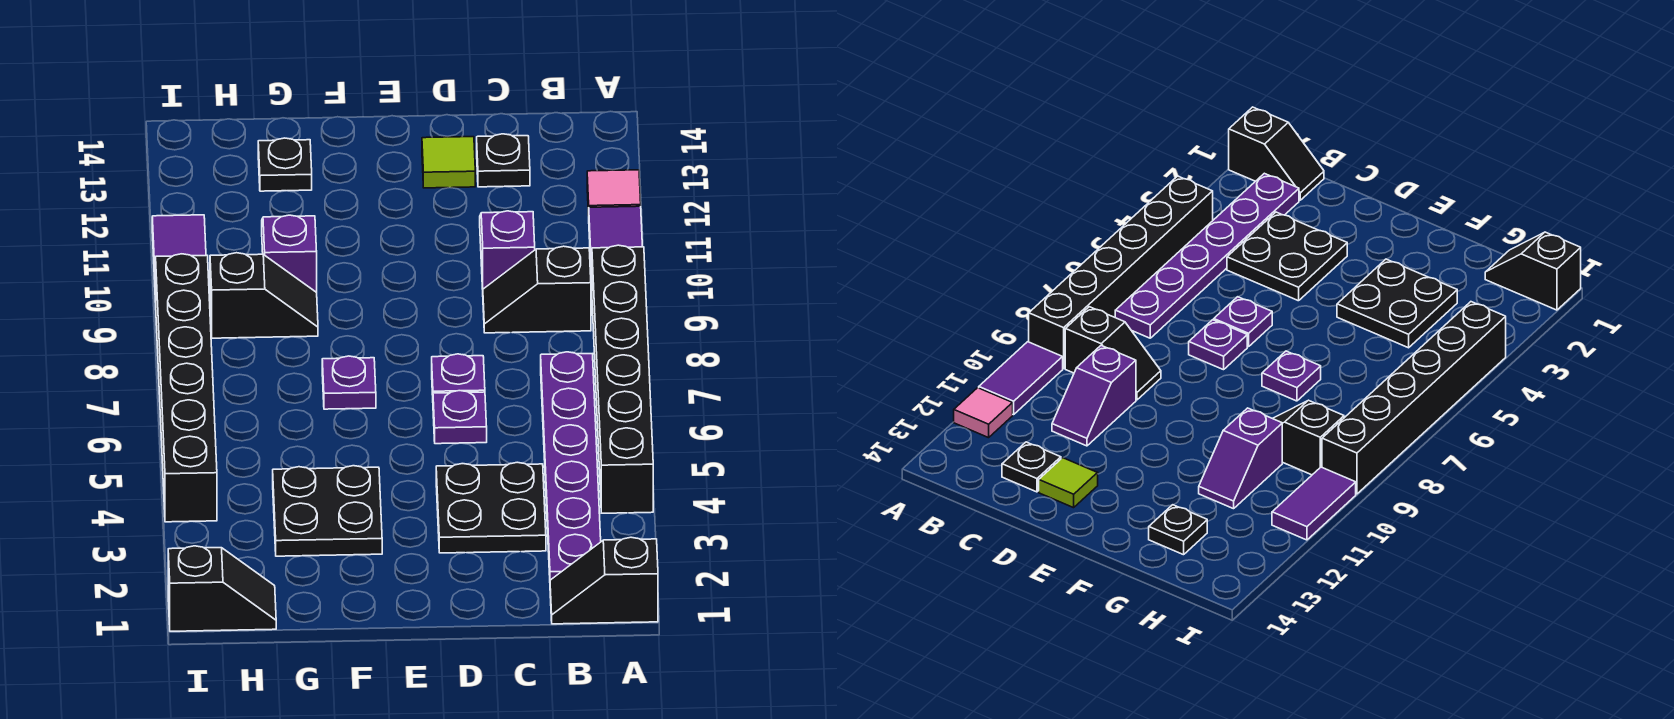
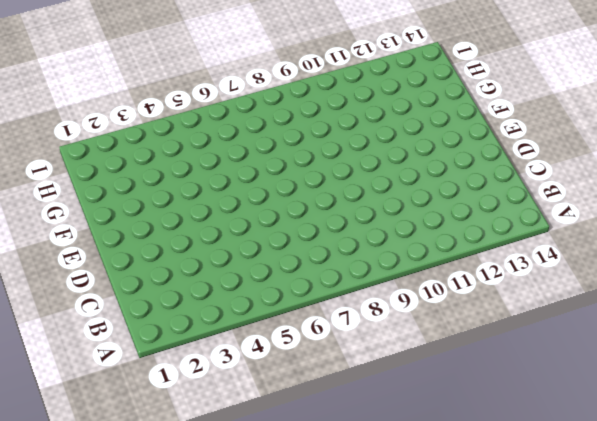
none -> black 1x2 slope [550,537,658,624]
none -> black 1x6 brick [592,245,653,513]
none -> purple 1x2 tile [589,206,642,285]

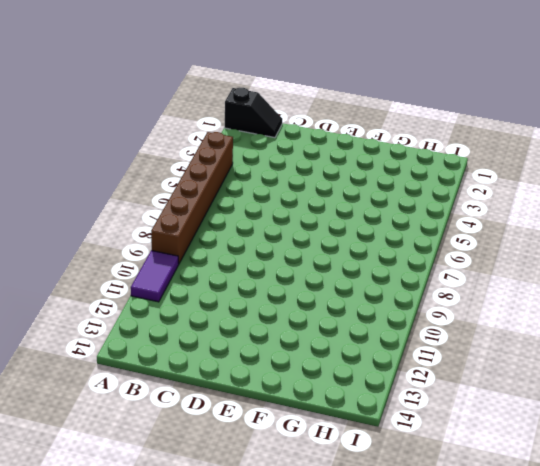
brown 1x6 brick [151,132,233,263] -> black 1x6 brick [592,245,653,513]
none -> pink 1x1 tile [587,170,641,216]
none -> purple 1x6 plate [541,352,601,580]
none -> black 1x2 slope [483,246,591,333]

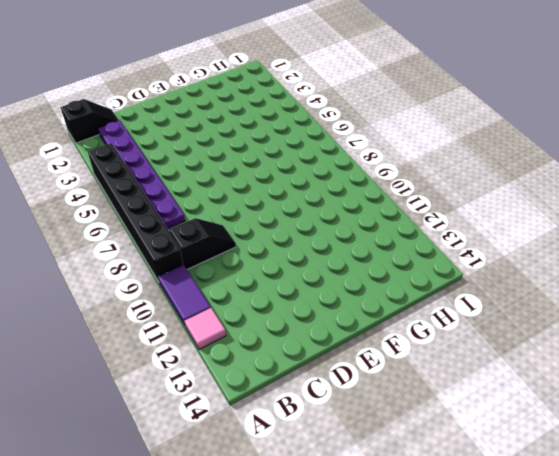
none -> black 2x2 plate [436,462,546,553]
none -> purple 1x2 slope [480,211,535,289]
none -> black 1x1 plate [477,134,530,187]

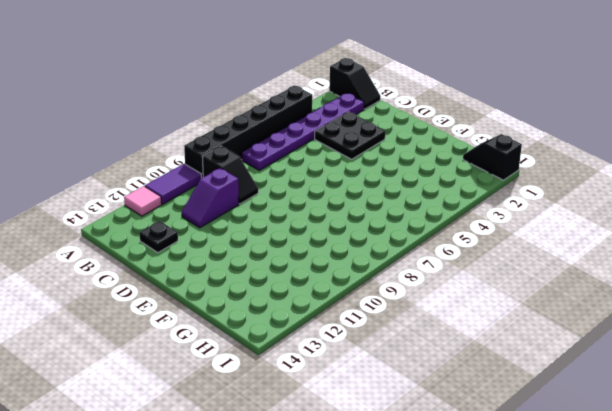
none -> purple 1x1 plate [433,391,487,444]
none -> purple 1x1 plate [432,354,485,395]
none -> lime 1x1 tile [422,137,475,188]

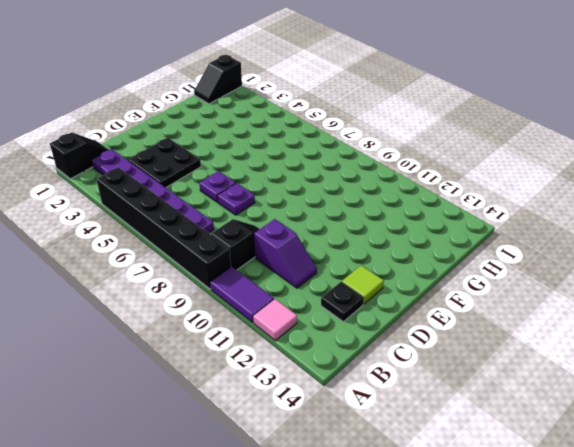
none -> black 2x2 plate [273,466,382,556]
none -> purple 1x1 plate [322,356,376,409]
none -> black 1x2 slope [210,253,318,338]

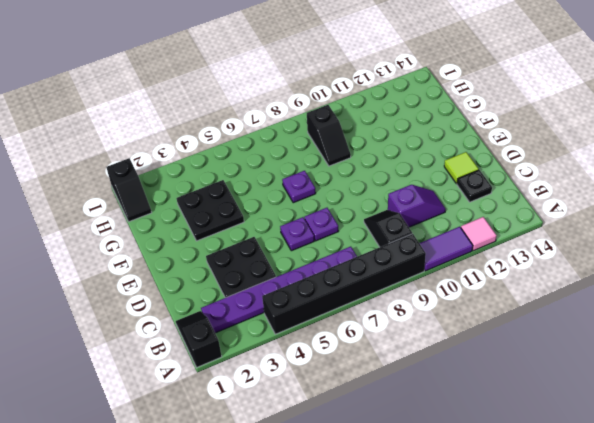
none -> purple 1x2 slope [262,215,317,293]
none -> black 1x1 plate [258,138,312,191]
none -> black 1x6 brick [156,254,217,522]

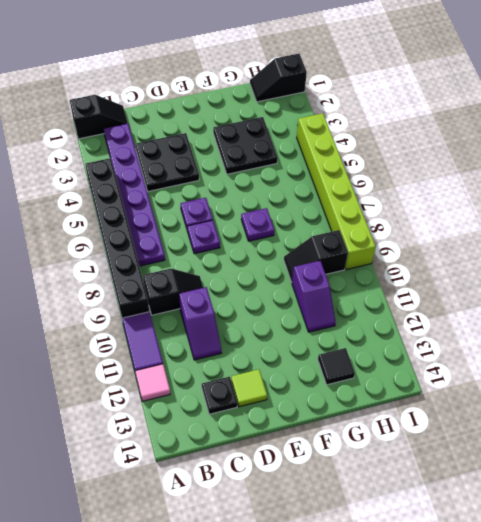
black 1x1 tile [318,348,355,385] -> black 1x1 plate [258,138,312,191]
lime 1x6 brick [297,113,376,270] -> black 1x6 brick [156,254,217,522]
none -> purple 1x2 tile [152,215,206,302]

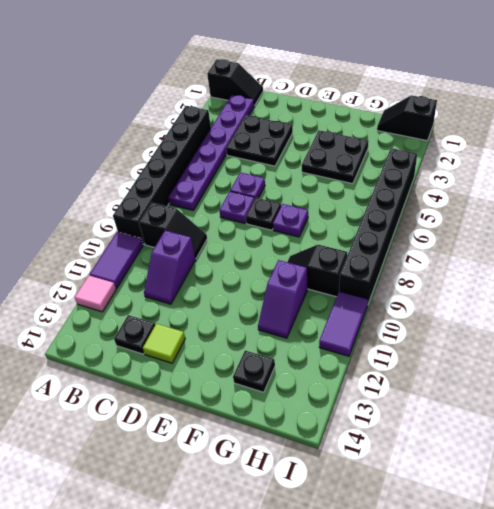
black 1x1 plate [246,198,281,230] -> none

